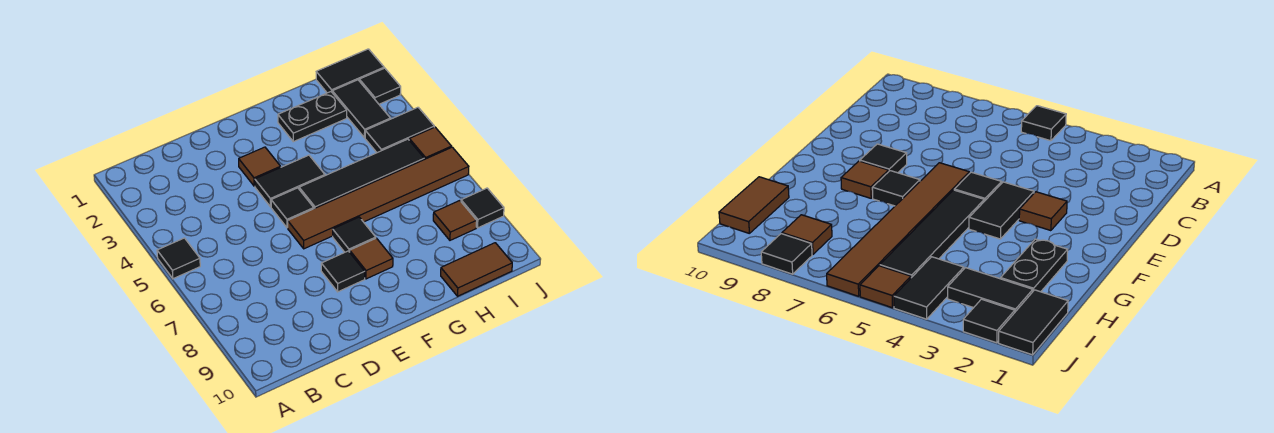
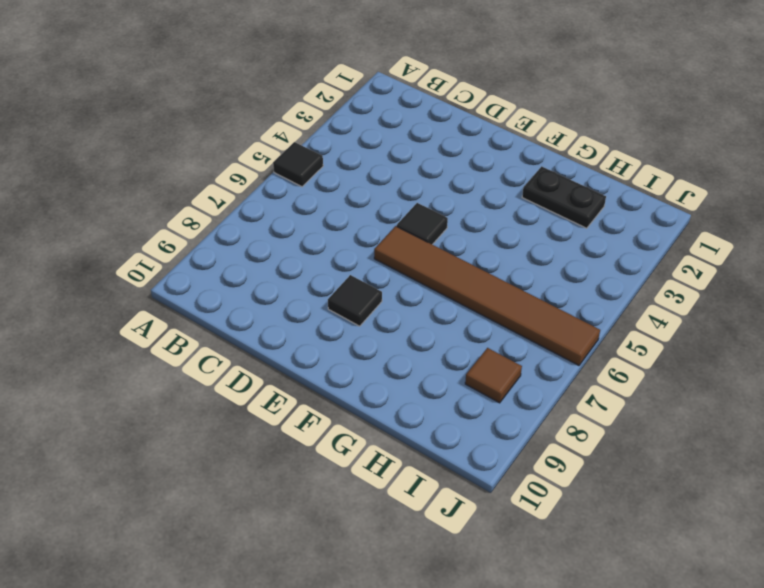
none -> brown 1x1 tile [239,147,281,186]
none -> black 1x2 tile [255,155,325,207]
none -> black 1x4 tile [299,139,424,209]

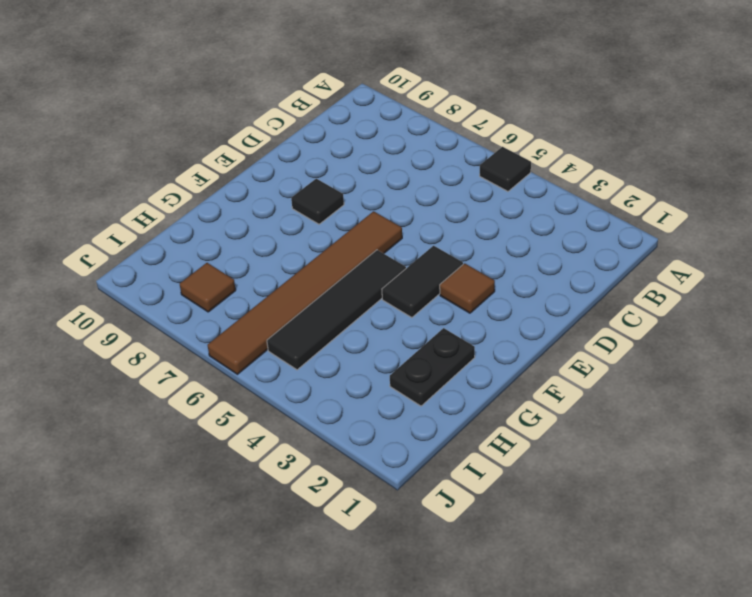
none -> black 1x1 tile [271,188,314,228]
none -> black 1x1 tile [333,217,376,252]
none -> brown 1x1 tile [350,238,393,279]

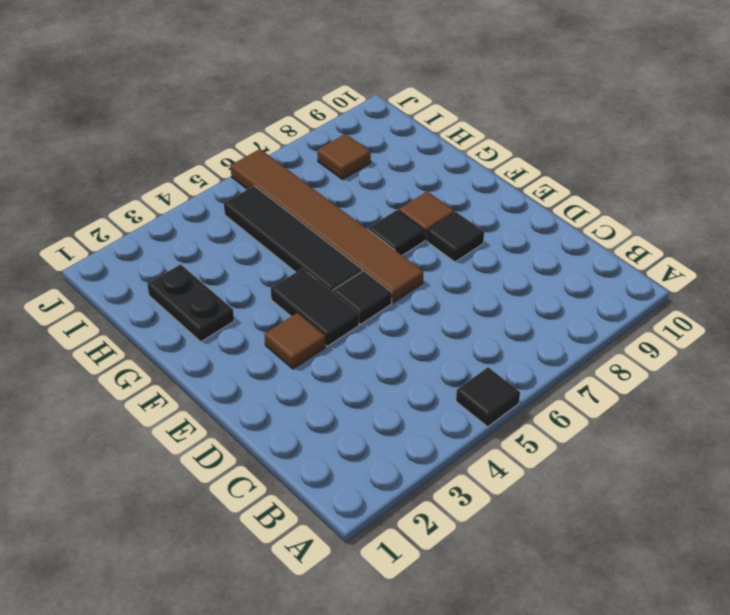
none -> brown 1x2 tile [441,243,512,296]
none -> black 1x2 tile [316,49,384,93]
none -> black 1x2 tile [332,80,390,138]

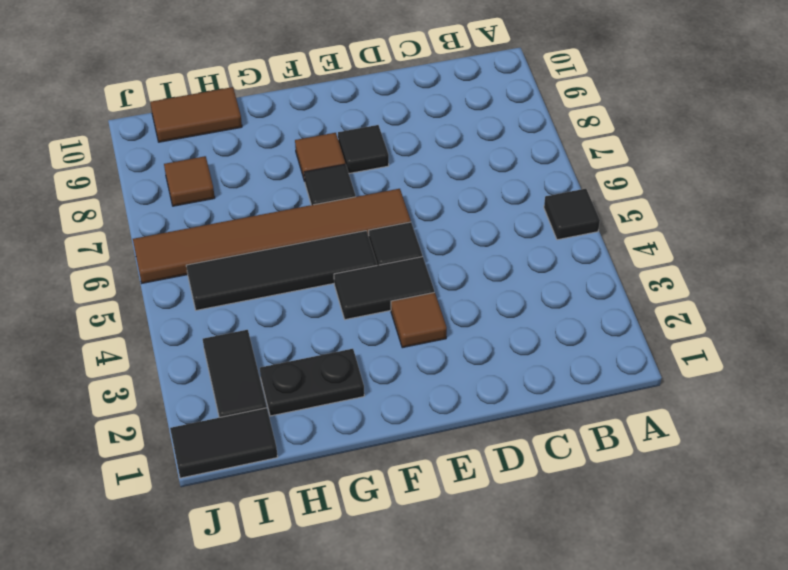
none -> black 1x2 tile [365,107,434,153]
none -> black 1x1 tile [359,68,401,104]
none -> brown 1x1 tile [409,127,452,159]

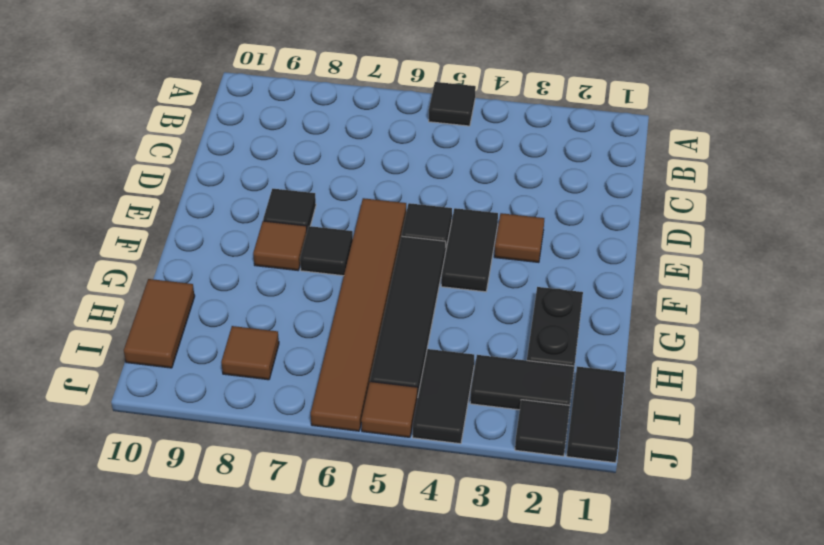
none -> black 1x1 tile [461,188,504,228]

